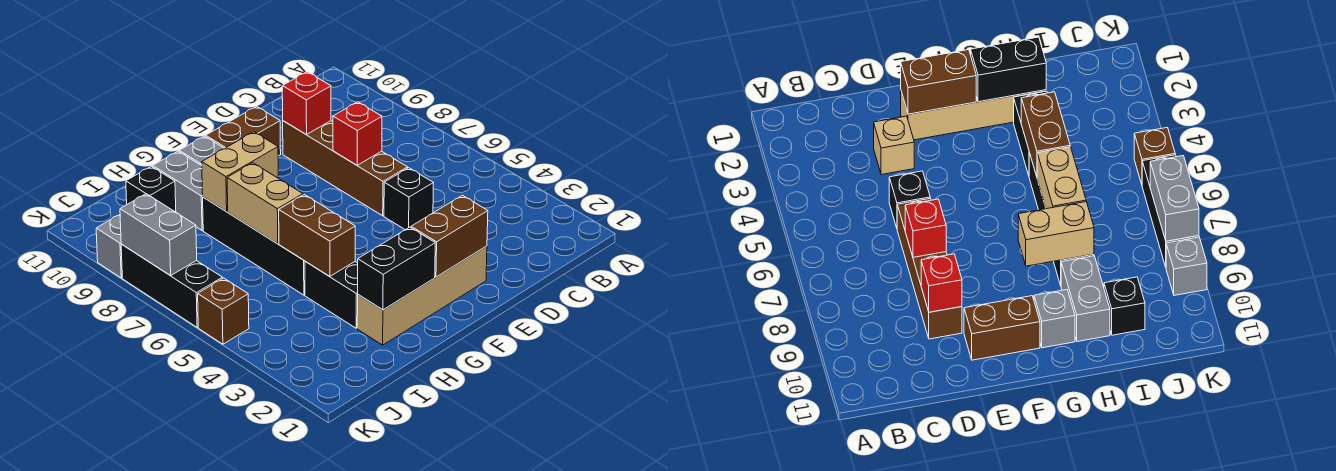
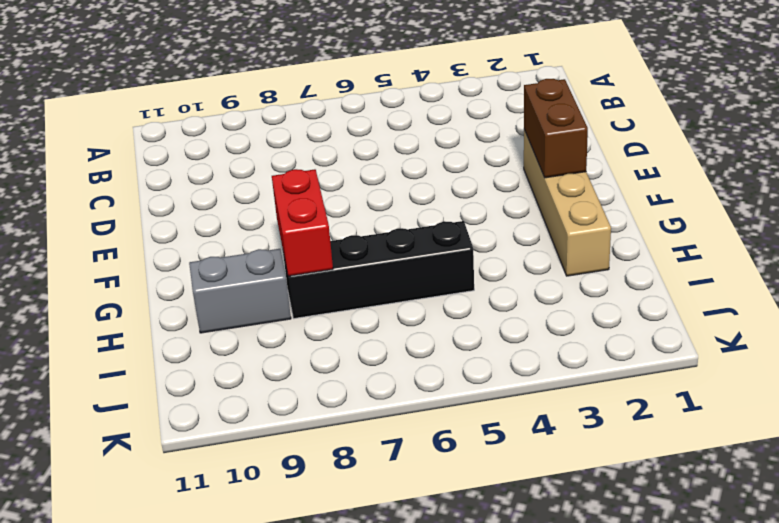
red 1x2 brick [272,169,333,276] -> tan 1x2 brick [202,132,278,212]
none -> tan 1x1 brick [874,116,914,175]
none -> black 1x1 brick [384,168,434,230]
none -> brown 1x4 brick [283,121,408,216]

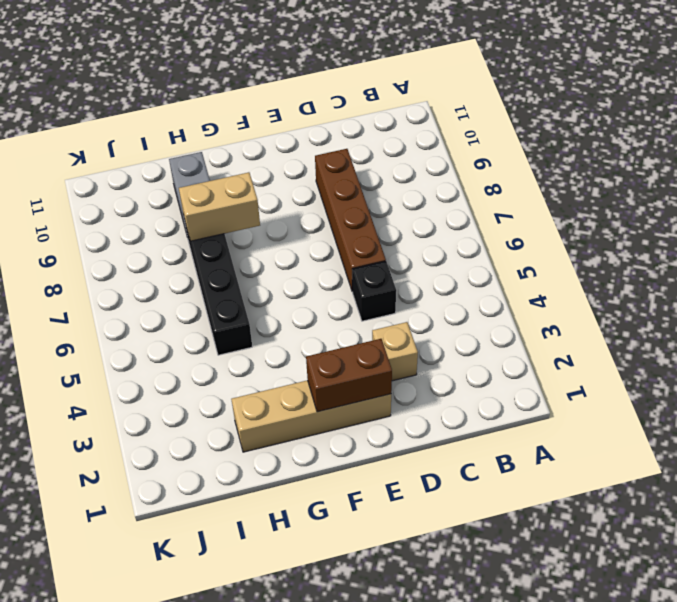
none -> brown 1x2 brick [206,106,281,156]
none -> grey 1x1 brick [179,136,224,166]
none -> black 1x2 brick [305,261,358,328]

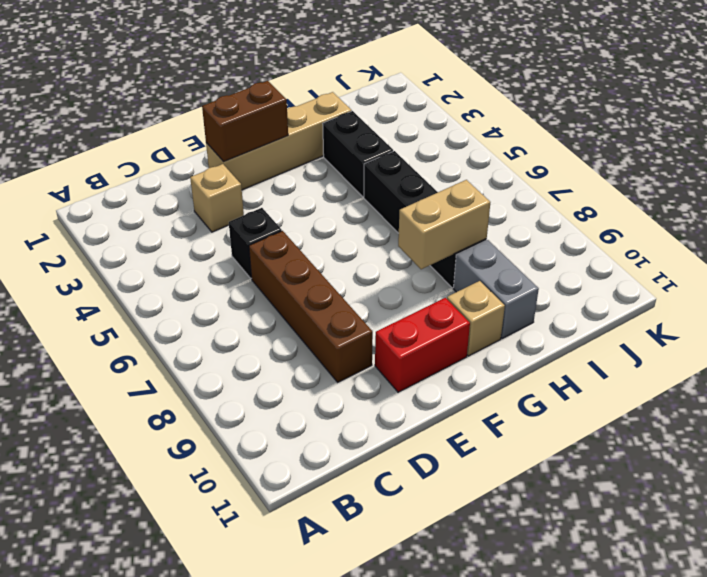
red 1x2 brick [375,298,470,392] -> brown 1x2 brick [206,106,281,156]
tan 1x1 brick [447,281,505,356] -> grey 1x1 brick [179,136,224,166]
none -> black 1x1 brick [126,166,176,212]
none -> brown 1x1 brick [198,278,249,344]
none -> black 1x3 brick [121,244,222,327]

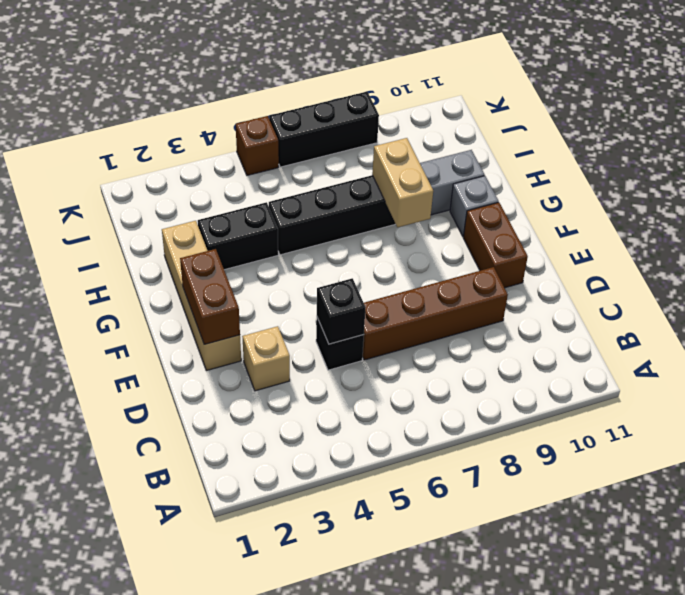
black 1x1 brick [317,278,366,344] -> black 1x1 brick moved to [126,166,176,212]
none -> grey 1x1 brick [96,215,122,278]
none -> red 1x1 brick [333,102,382,165]
none -> red 1x1 brick [282,72,331,134]

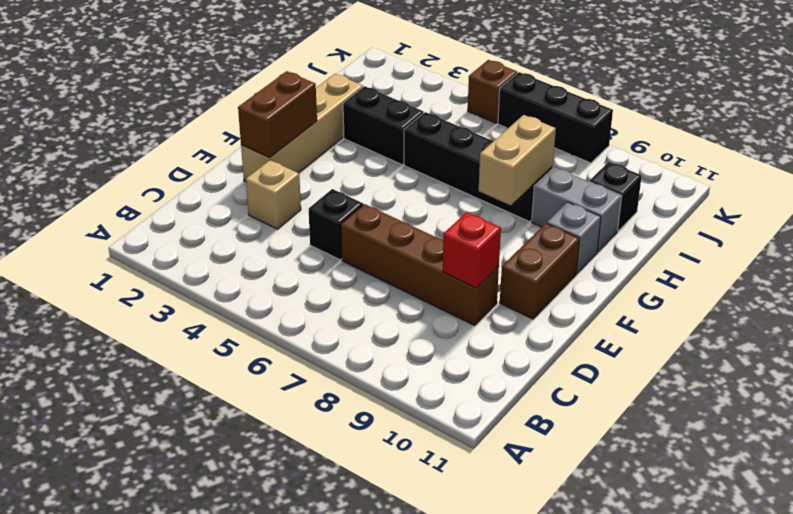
none -> grey 1x1 brick [96,215,122,278]
none -> red 1x1 brick [333,102,382,165]
none -> black 1x2 brick [358,227,435,310]

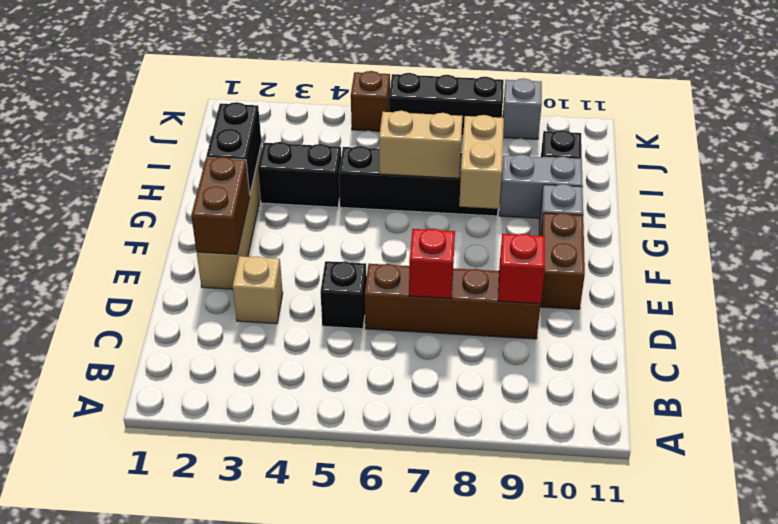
none -> brown 1x2 brick [279,195,355,276]
none -> grey 1x2 brick [120,194,197,276]

